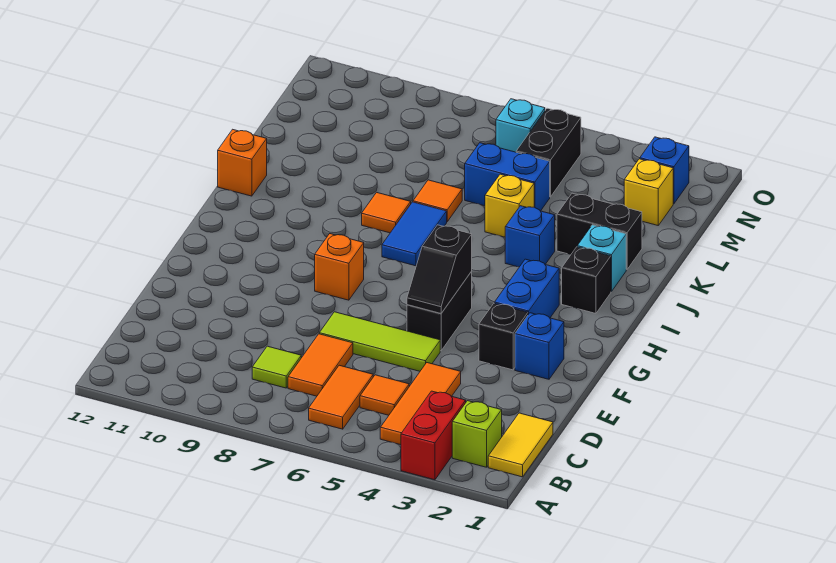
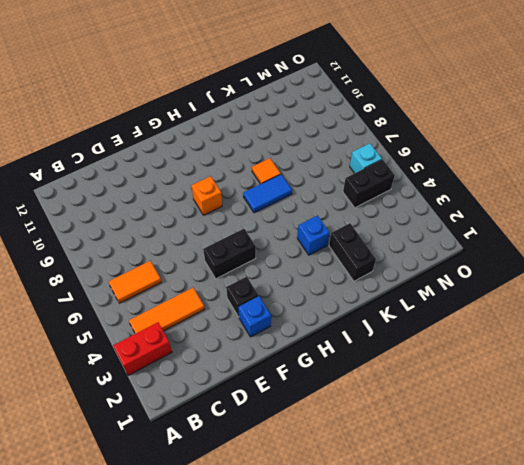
none -> yellow 1x2 tile [488,413,553,477]
none -> lime 1x1 brick [452,401,502,467]
none -> orange 1x1 tile [360,375,409,415]

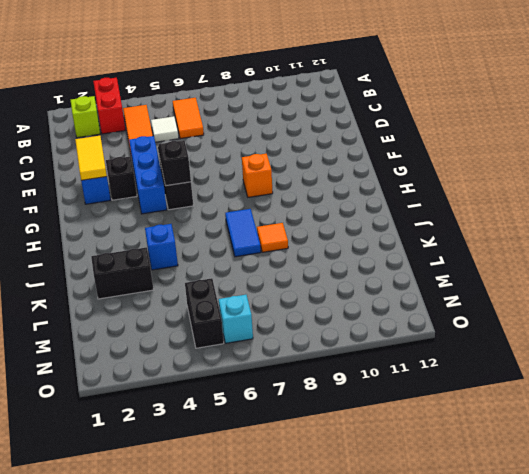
white 1x1 tile [151,116,179,142] -> orange 1x1 tile [360,375,409,415]
yellow 1x2 tile [75,136,107,180] -> yellow 1x2 tile moved to [488,413,553,477]
blue 1x3 brick [129,136,167,214] -> none
none -> orange 1x2 tile [288,334,353,396]
none -> lime 1x1 tile [252,346,301,388]
none -> lime 1x3 tile [319,312,440,371]

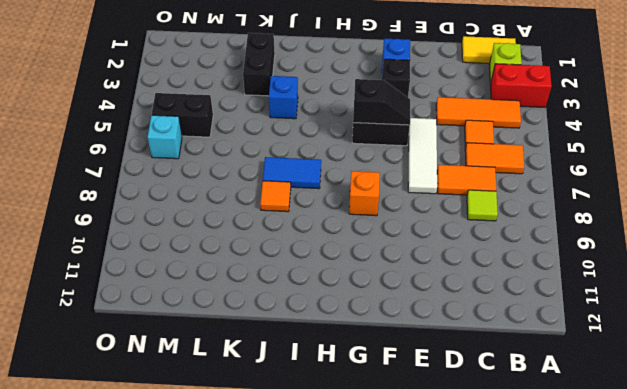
white 1x3 tile [408,118,437,194] -> lime 1x3 tile [319,312,440,371]
none -> blue 1x2 brick [495,259,559,318]
none -> black 1x1 brick [562,247,611,313]
none -> cyan 1x1 brick [577,225,626,292]

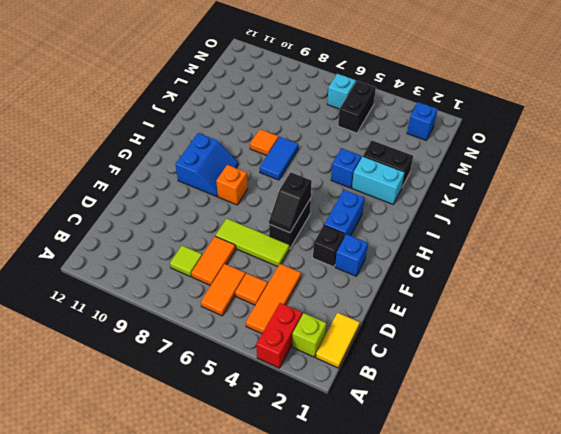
blue 2x2 slope [175,133,238,197] -> none
cyan 1x2 brick [352,157,405,204] -> cyan 1x1 brick [577,225,626,292]
none -> black 1x1 brick [562,247,611,313]
none -> orange 1x1 brick [218,129,267,196]
none -> yellow 1x1 brick [485,174,534,237]

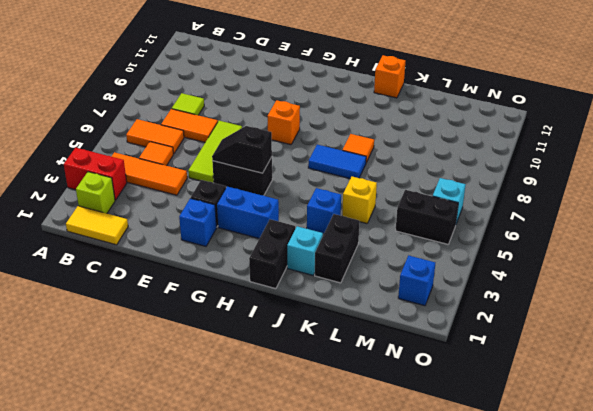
black 1x2 brick [249,219,295,289] -> black 1x1 brick [562,247,611,313]
none -> orange 1x1 tile [413,180,462,222]
none -> blue 1x2 brick [465,143,550,211]
none -> yellow 1x1 brick [624,159,673,225]

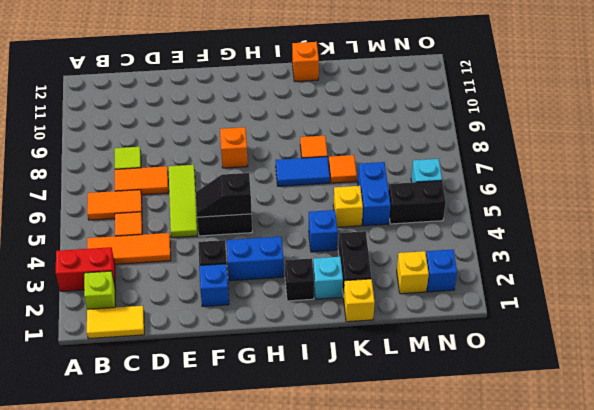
yellow 1x1 brick [343,279,375,322] -> none

